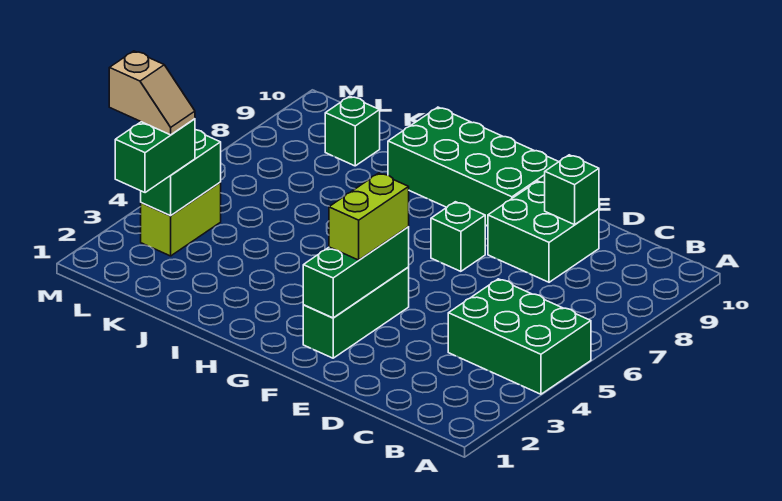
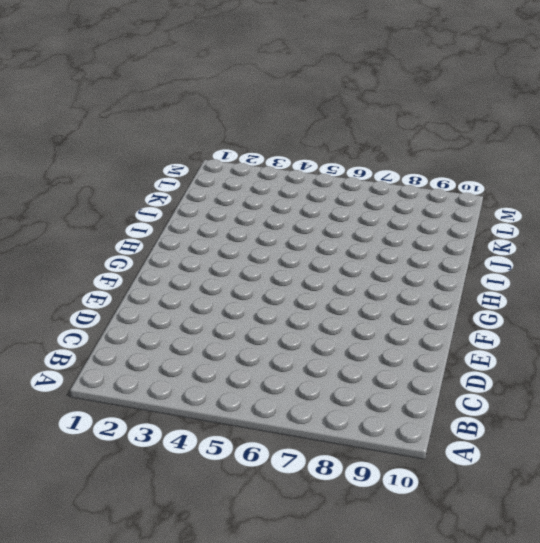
none -> green 2x3 brick [448,279,591,394]
none -> green 2x2 brick [488,181,599,282]
none -> green 1x3 brick [303,268,409,358]

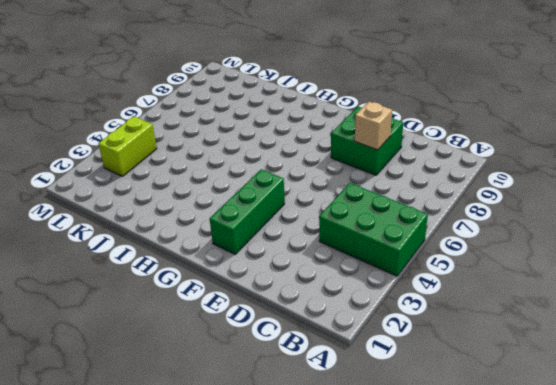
tan 1x1 brick [355,102,392,150] -> none
none -> green 1x1 brick [431,202,485,271]
none -> green 2x4 brick [388,107,558,226]
none -> green 1x1 brick [325,96,380,166]

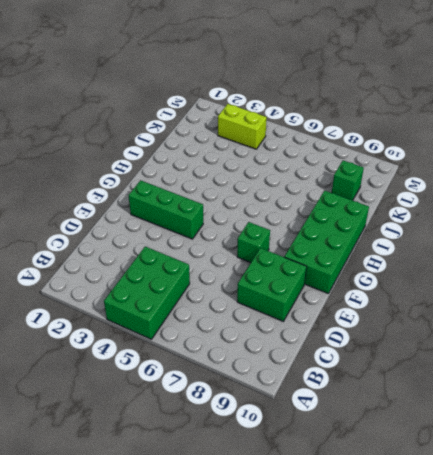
none -> green 1x1 brick [545,155,599,225]
none -> green 1x3 brick [303,227,409,318]
none -> green 1x2 brick [141,130,221,216]

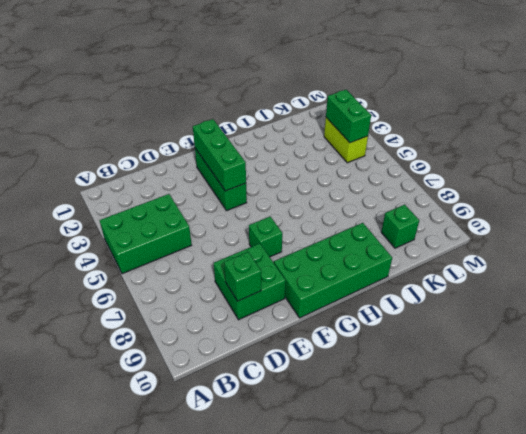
none -> lime 1x2 brick [329,173,409,260]
none -> green 1x2 brick [115,119,195,193]
none -> tan 1x2 slope [109,51,195,135]

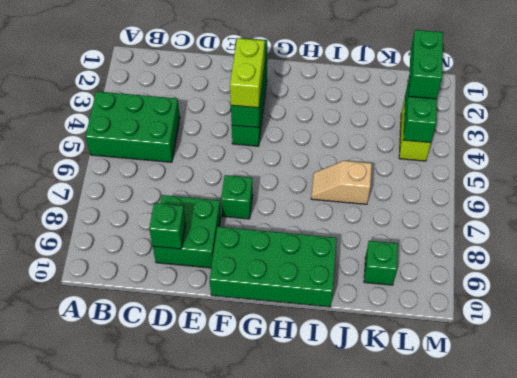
tan 1x2 slope [311,161,372,204] -> tan 1x2 slope moved to [109,51,195,135]

